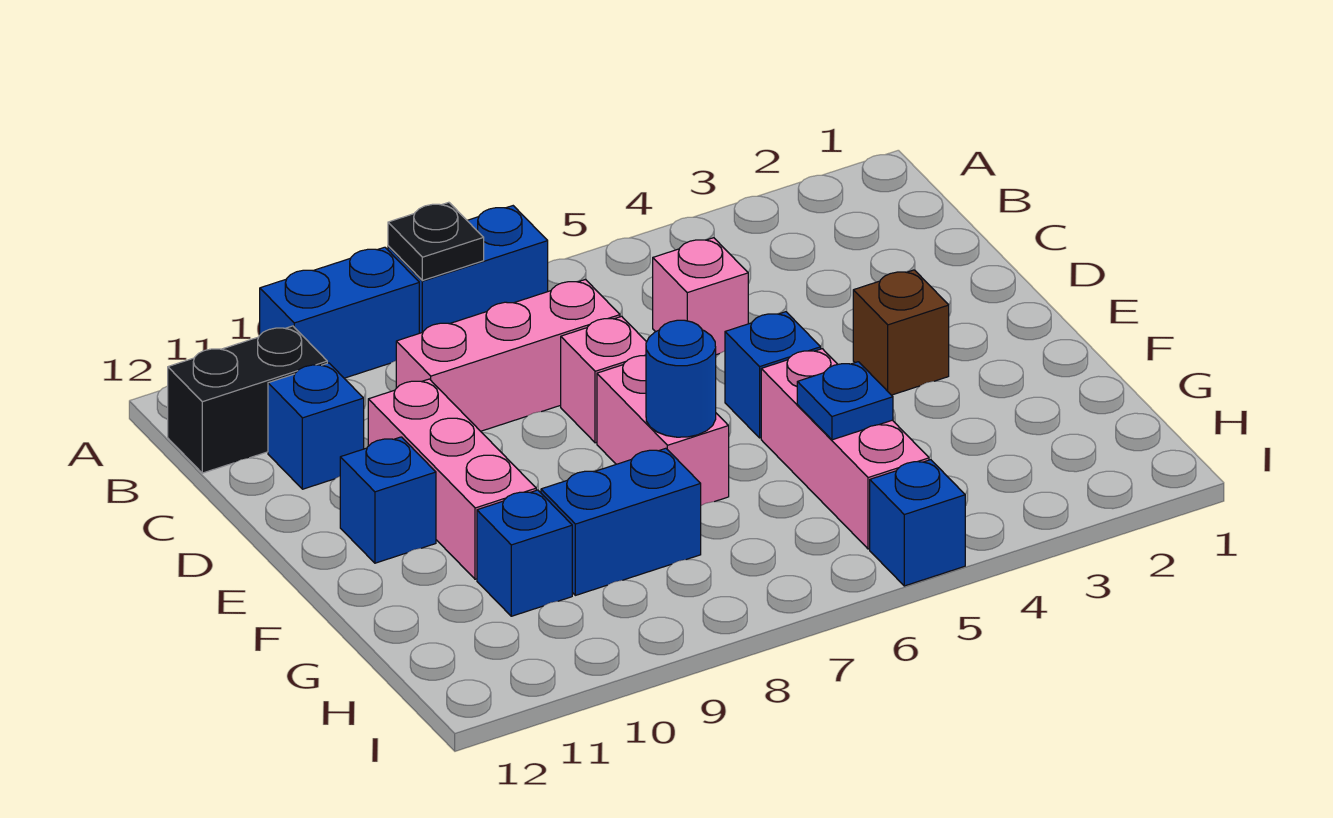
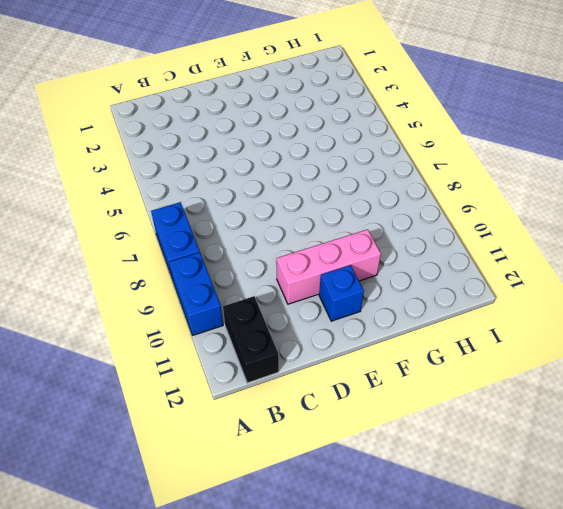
none -> pink 1x1 brick [653,238,748,355]
none -> pink 1x3 brick [396,280,620,431]
none -> blue 1x1 brick [268,363,364,489]

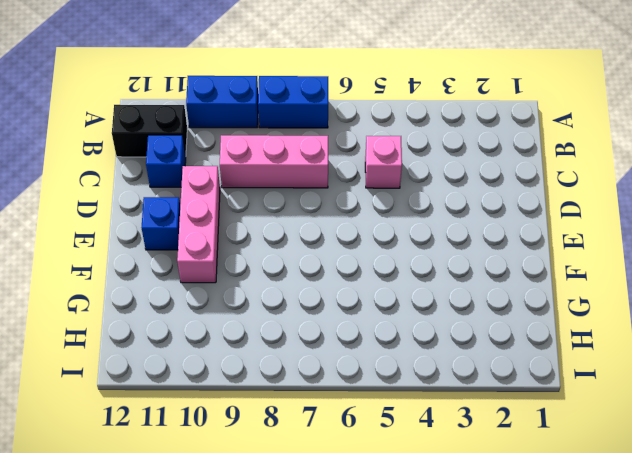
none -> pink 1x1 brick [561,316,646,443]
none -> brown 1x1 brick [853,270,949,395]
none -> blue 1x1 brick [725,312,821,438]

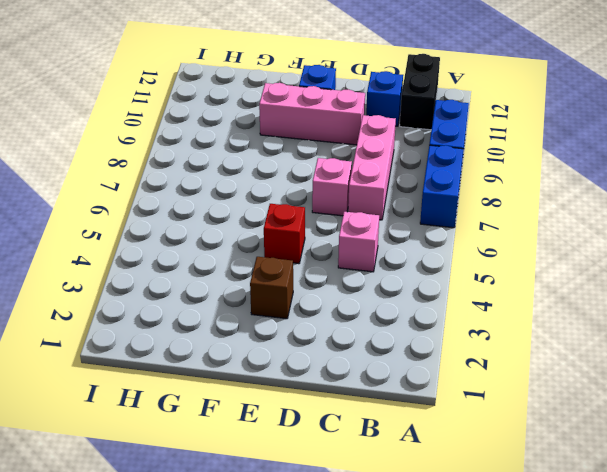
red 1x1 brick [264,204,305,264] -> blue 1x1 brick [725,312,821,438]
none -> pink 1x2 brick [597,356,729,505]
none -> pink 1x3 brick [761,349,929,549]
none -> blue 1x2 brick [541,448,701,595]

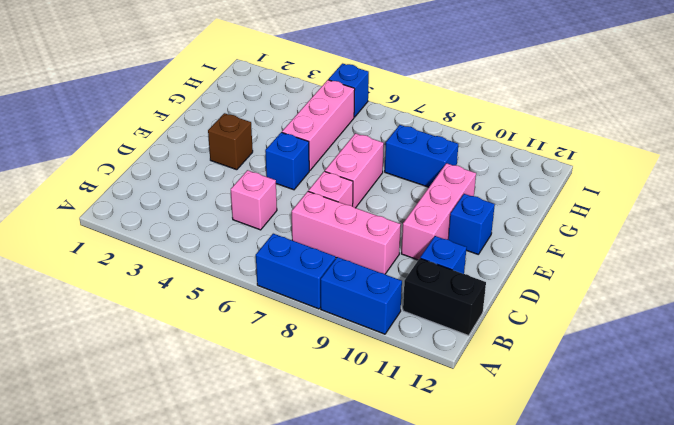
none -> blue 1x1 brick [477,490,572,616]
none -> black 1x1 plate [388,202,484,281]
none -> blue 1x1 round brick [646,320,716,437]

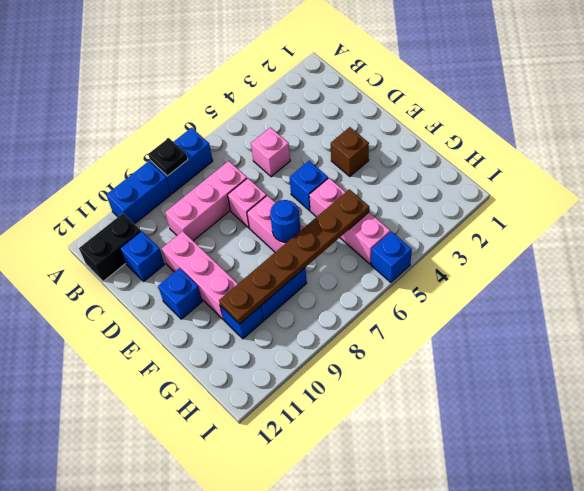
brown 1x6 plate [219,189,369,324] -> blue 1x1 plate [797,362,893,440]

